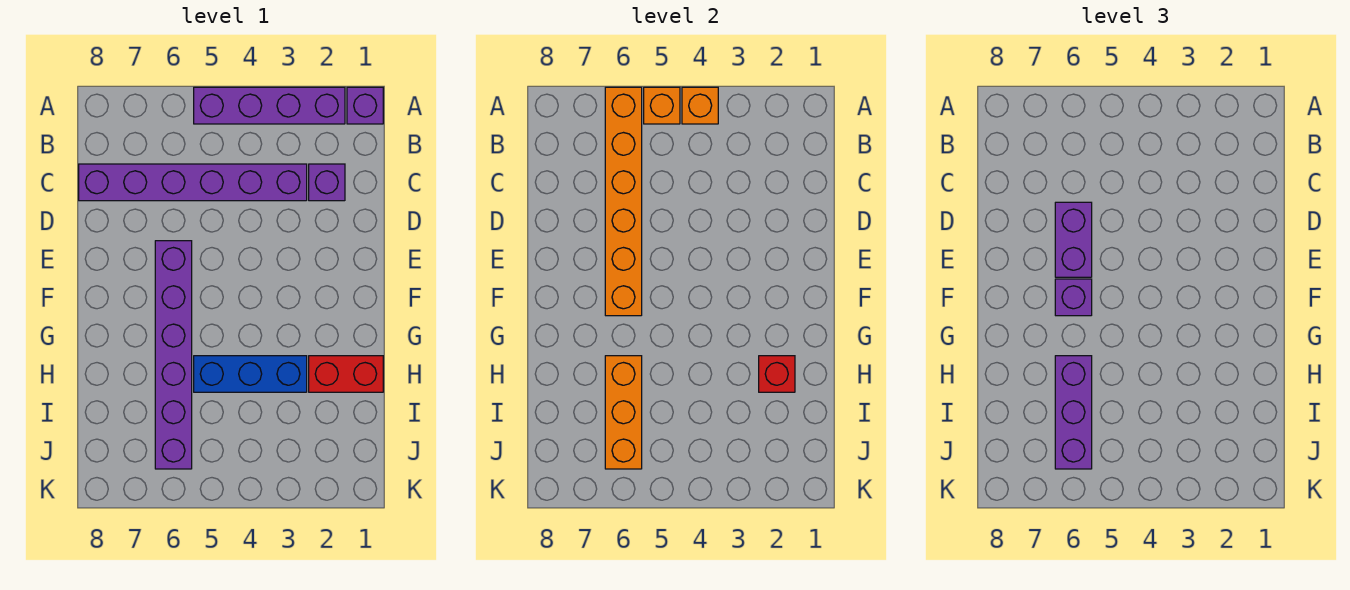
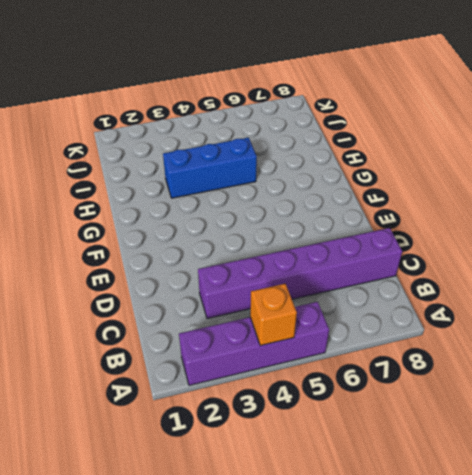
none -> purple 1x1 brick [347,87,383,124]
none -> purple 1x1 brick [309,164,345,201]
none -> purple 1x6 brick [155,241,192,469]

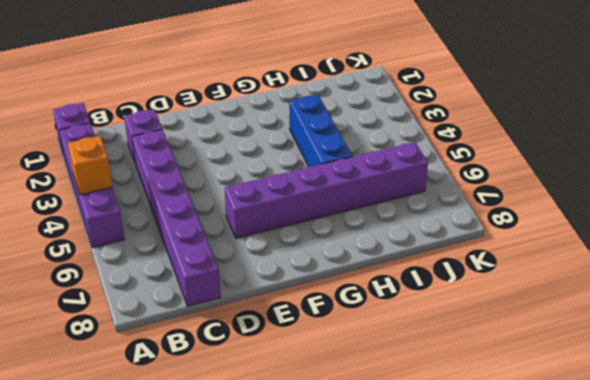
none -> red 1x2 brick [309,356,383,392]
none -> orange 1x1 brick [644,87,680,124]
none -> orange 1x6 brick [605,87,642,316]

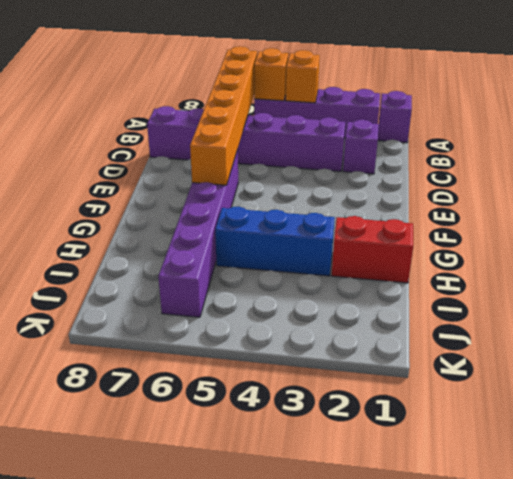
none -> red 1x1 brick [759,356,795,392]
none -> orange 1x3 brick [605,356,642,469]
none -> purple 1x2 brick [1055,202,1092,277]

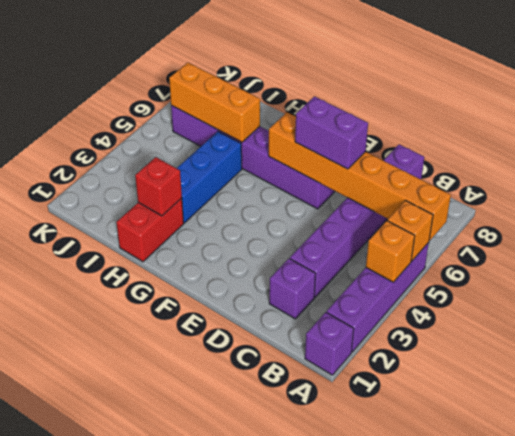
none -> purple 1x1 brick [1055,279,1092,316]
none -> purple 1x3 brick [1055,356,1092,469]

